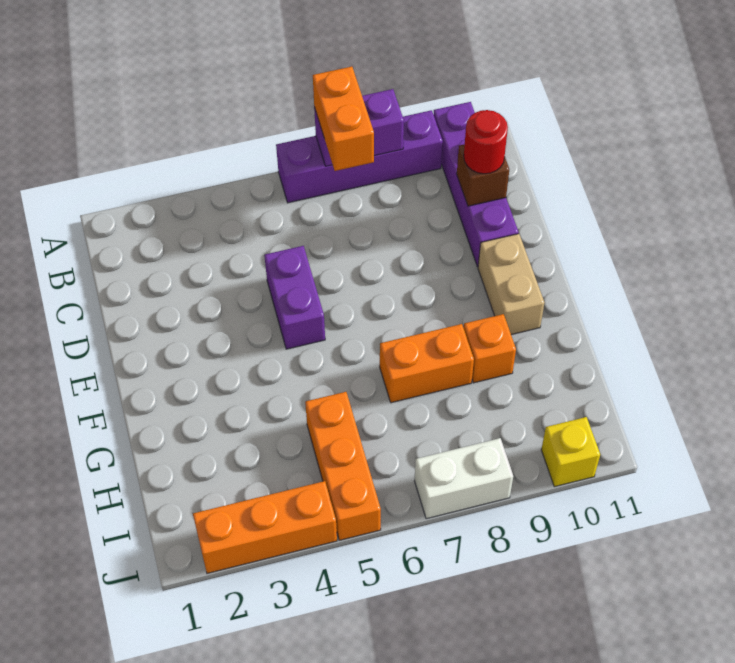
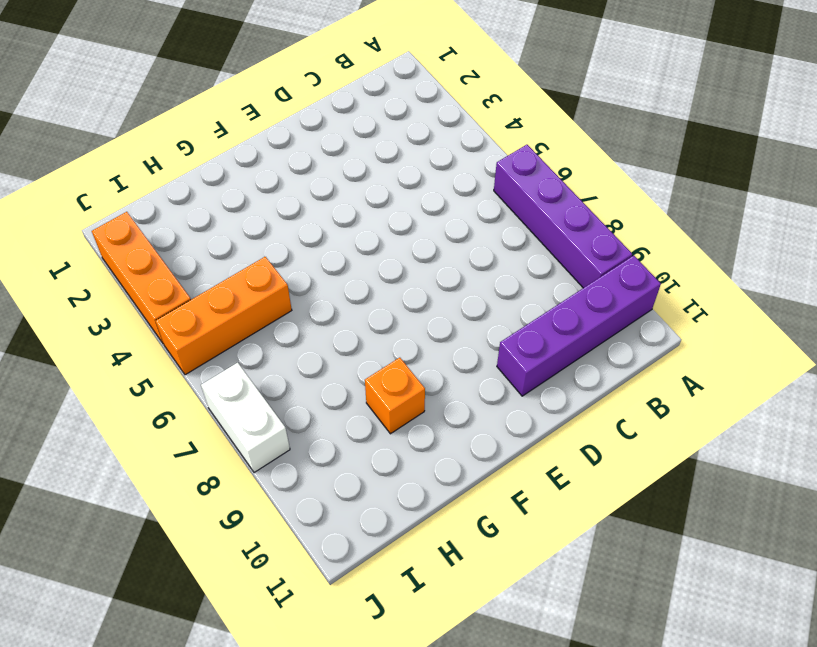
none -> purple 1x2 brick [264,246,325,349]
none -> tan 1x2 brick [478,234,544,335]
none -> orange 1x2 brick [380,324,474,403]

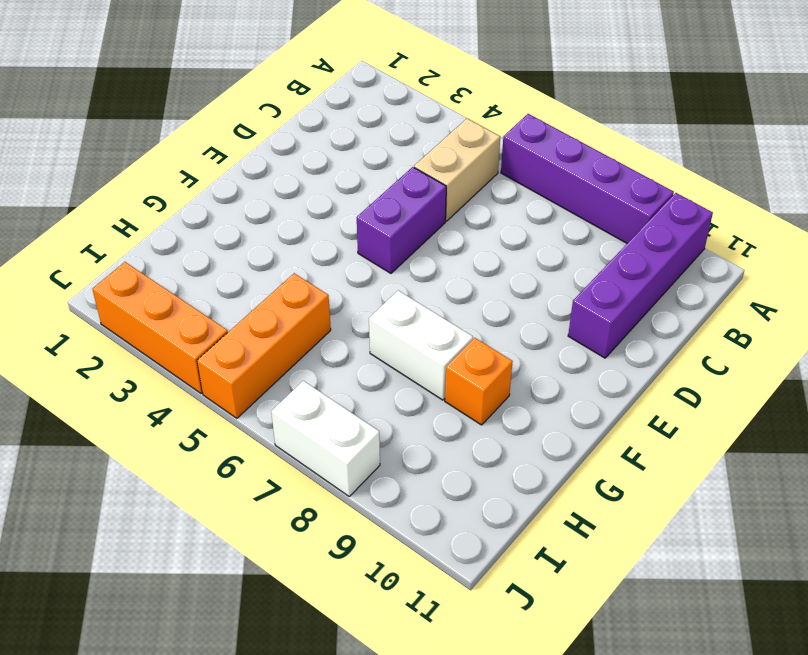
tan 1x2 brick [414,118,500,221] -> tan 1x2 brick moved to [478,234,544,335]
white 1x2 brick [369,291,473,400] -> orange 1x2 brick [380,324,474,403]
none -> yellow 1x1 brick [541,417,600,487]
none -> purple 1x2 brick [314,89,404,166]
none -> brown 1x1 brick [457,144,509,206]

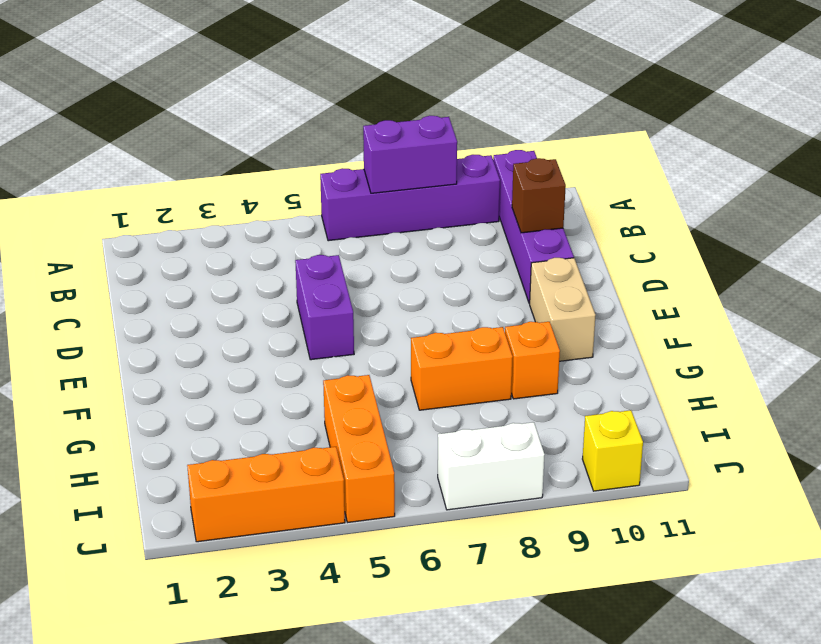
none -> orange 1x2 brick [313,67,374,171]
none -> red 1x1 round brick [464,110,508,174]

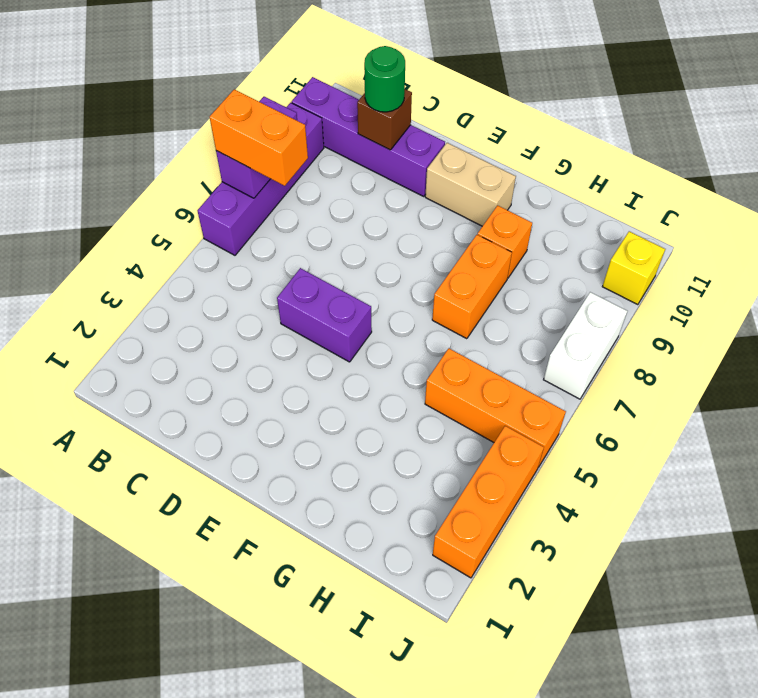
green 1x1 round brick [364,46,405,112] -> red 1x1 round brick [464,110,508,174]

